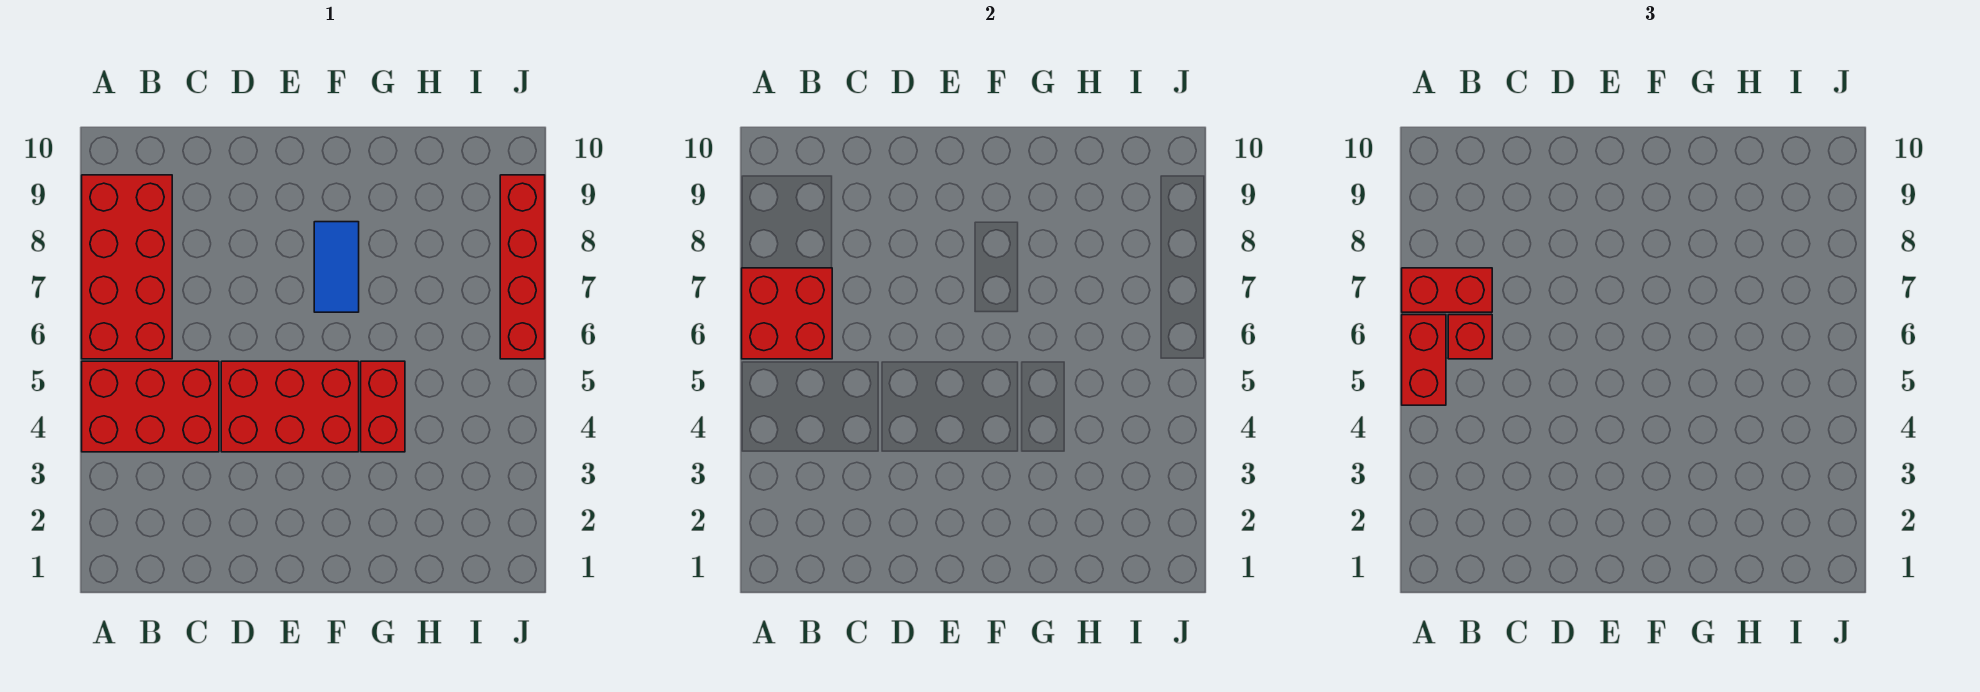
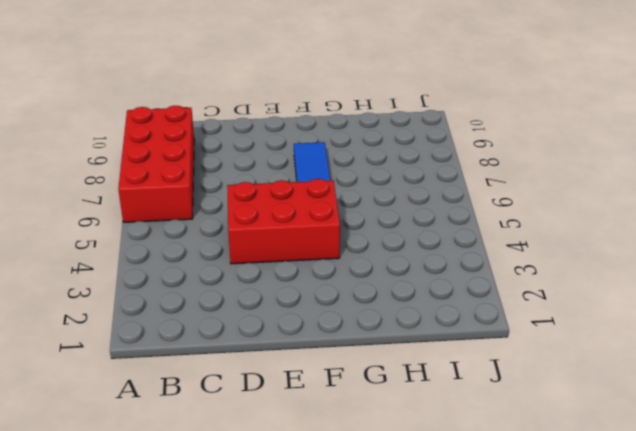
none -> red 2x3 brick [82,361,219,452]
none -> red 1x2 brick [361,361,405,452]

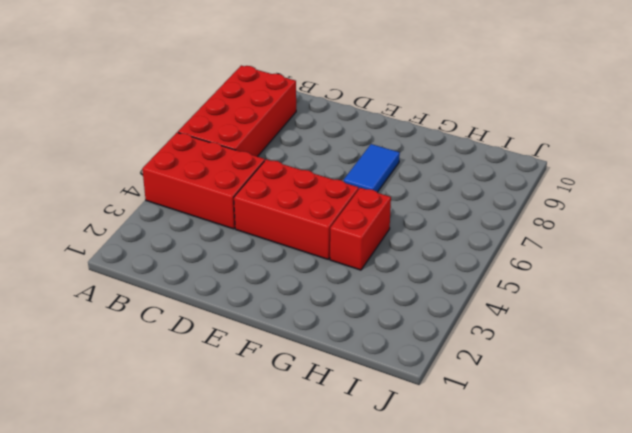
none -> red 1x4 brick [500,175,545,359]
none -> red 2x2 brick [742,268,832,359]

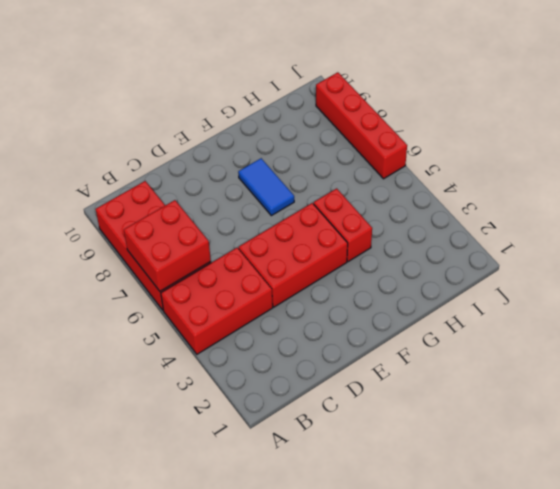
none -> red 1x2 brick [1402,315,1446,405]
none -> red 1x2 brick [1402,268,1492,312]

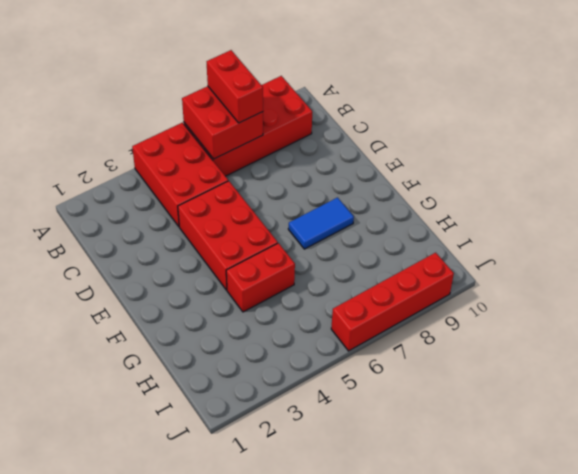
none -> red 1x2 brick [1402,315,1446,405]
none -> red 1x1 brick [1448,315,1492,359]

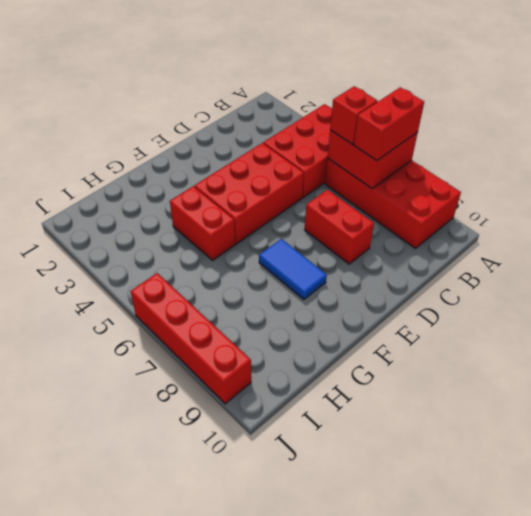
red 1x2 brick [305,190,374,264] -> red 1x2 brick moved to [1402,315,1446,405]

